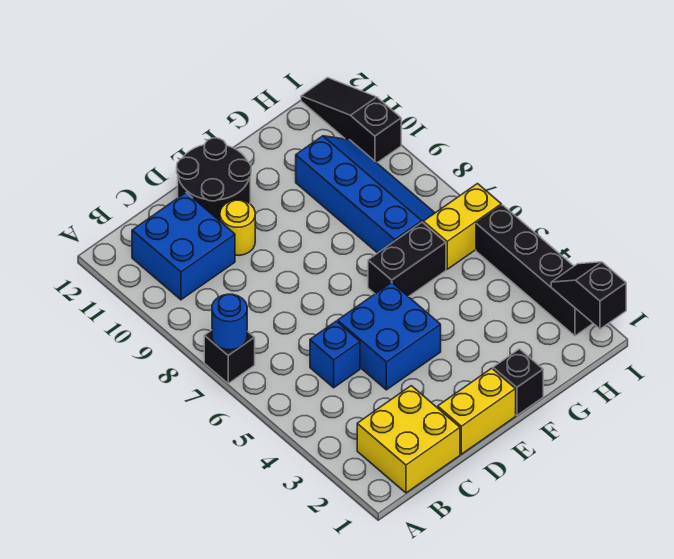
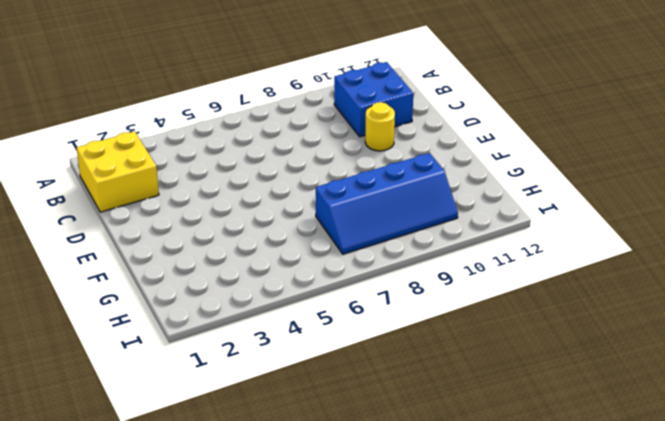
none -> black 1x1 brick [204,330,255,383]
none -> blue 1x1 brick [310,321,360,388]
none -> yellow 1x2 brick [438,368,516,454]

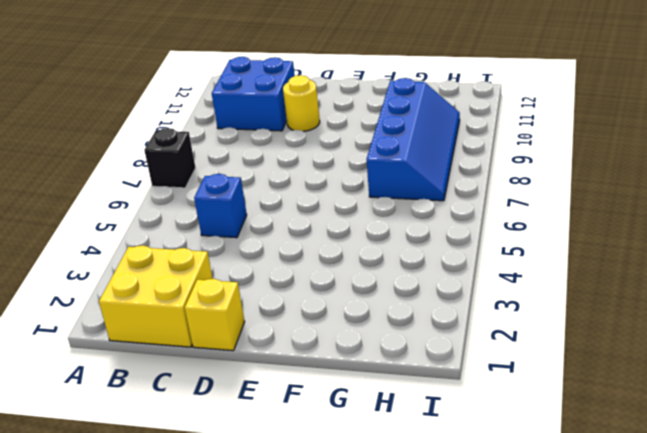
yellow 1x1 brick [185,279,245,351] -> yellow 1x2 brick [438,368,516,454]
none -> blue 2x2 brick [338,282,441,390]
none -> black 2x2 round brick [177,138,251,221]
none -> black 1x1 brick [493,349,543,415]

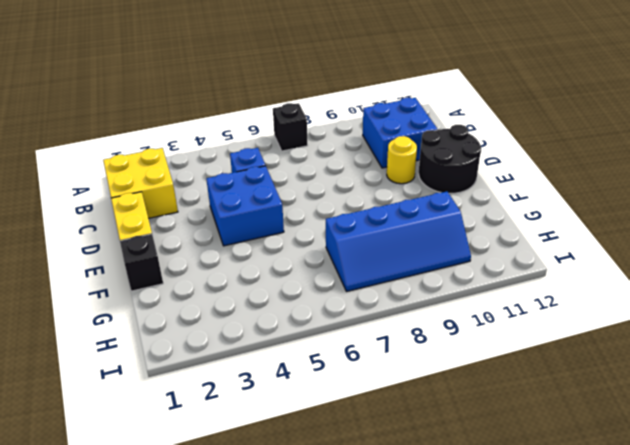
none -> black 1x2 brick [368,222,446,297]
none -> yellow 1x2 brick [423,184,501,269]
none -> black 1x4 brick [476,205,593,336]

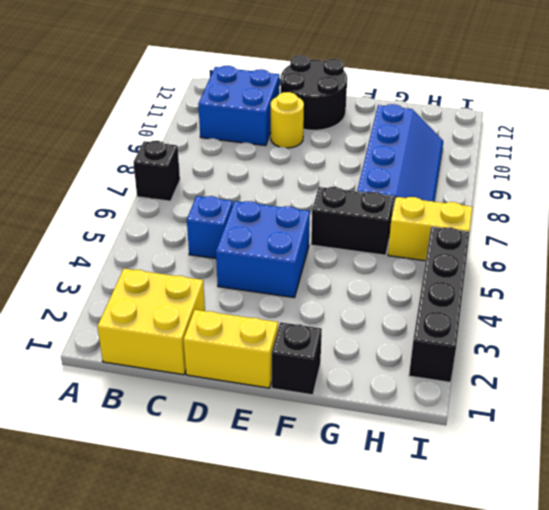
none -> black 1x3 slope [301,78,401,163]
none -> blue 1x1 round brick [212,294,247,350]
none -> black 1x2 slope [551,262,626,329]

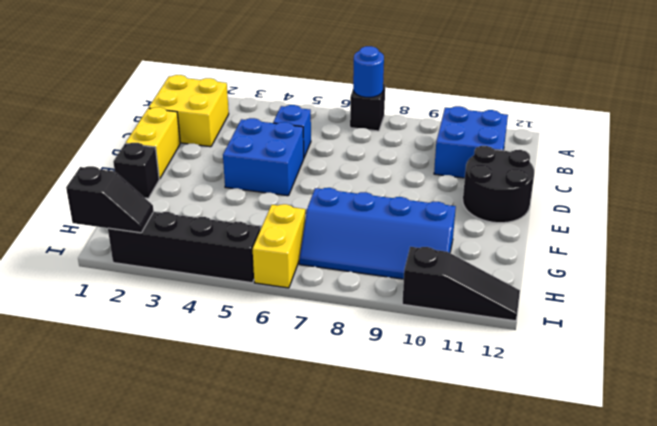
none -> yellow 1x1 round brick [220,200,255,256]
none -> black 1x2 brick [368,222,446,297]

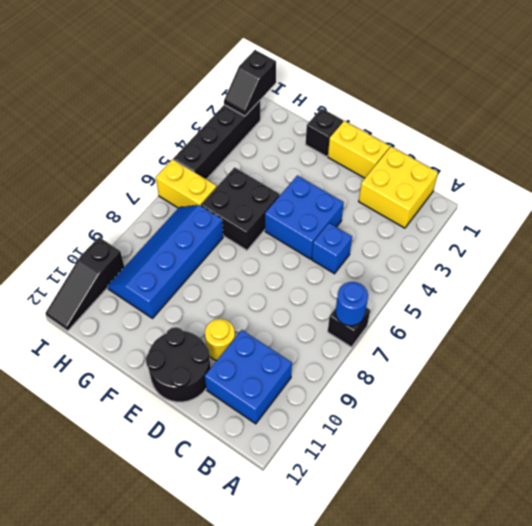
black 2x2 brick [201,167,280,250] -> black 1x2 brick [368,222,446,297]

